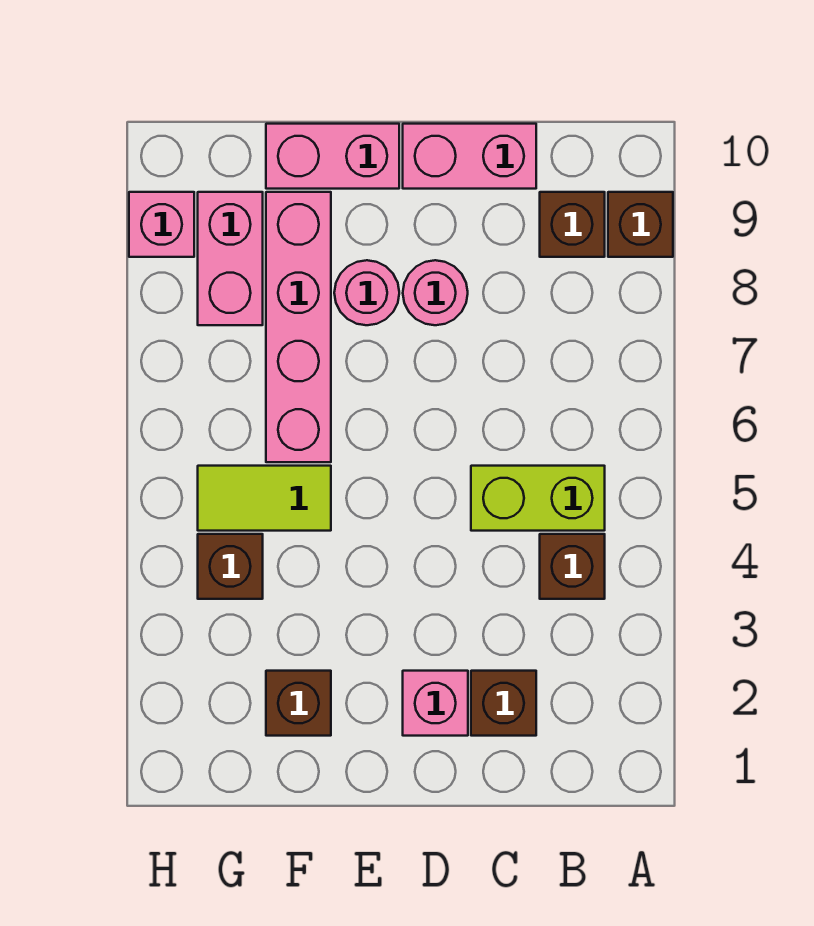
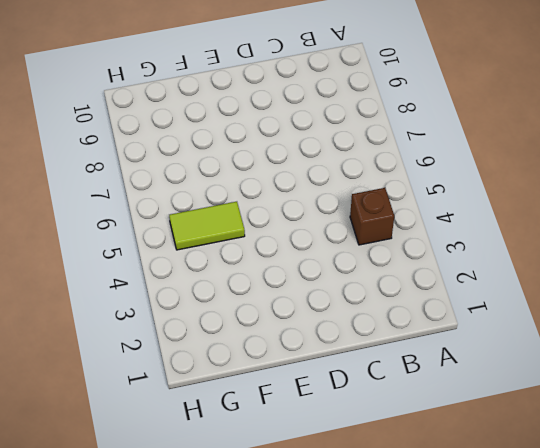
none -> brown 1x1 brick [608,192,673,257]
none -> lime 1x2 brick [471,466,605,531]
none -> brown 1x1 brick [540,192,605,257]

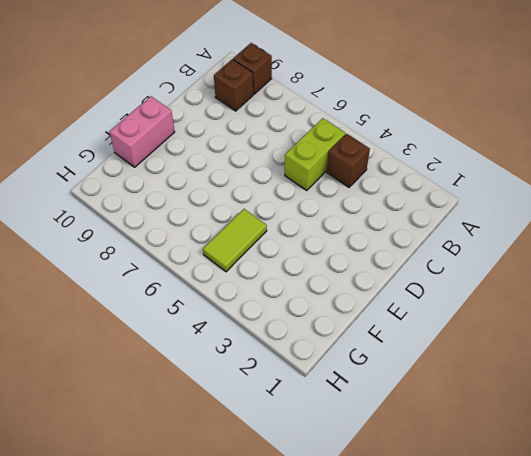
none -> brown 1x1 brick [471,671,536,736]
none -> pink 1x2 brick [403,124,536,189]
none -> pink 1x1 brick [403,671,468,736]

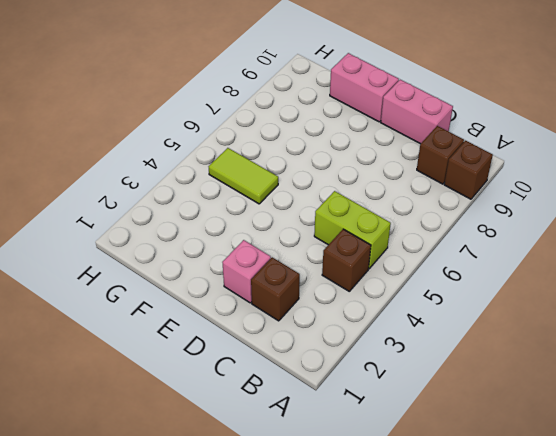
none -> pink 1x1 round brick [403,260,468,325]
none -> pink 1x1 round brick [334,260,399,325]
none -> brown 1x1 brick [266,671,331,736]

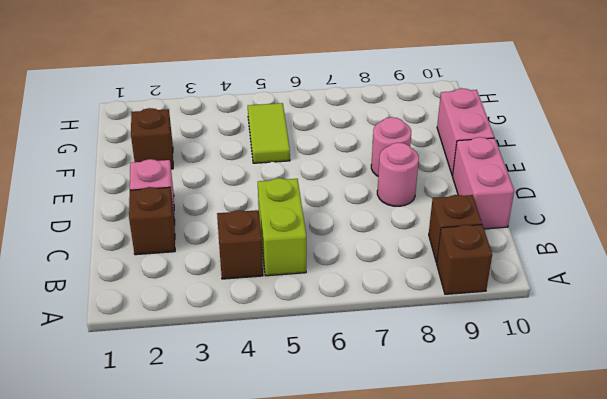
none -> pink 1x4 brick [266,192,331,462]
none -> brown 1x1 brick [198,534,263,599]
none -> pink 1x2 brick [198,192,263,325]

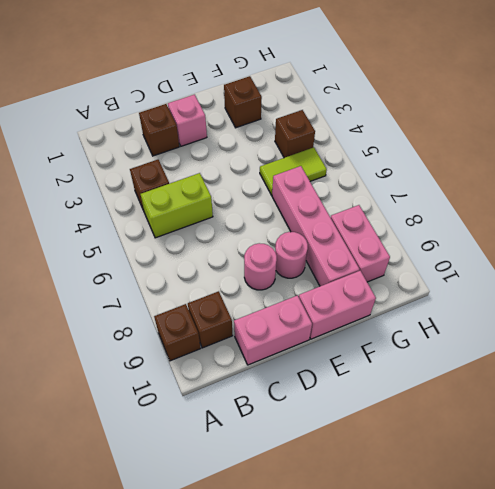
none -> pink 1x1 brick [129,192,194,257]

